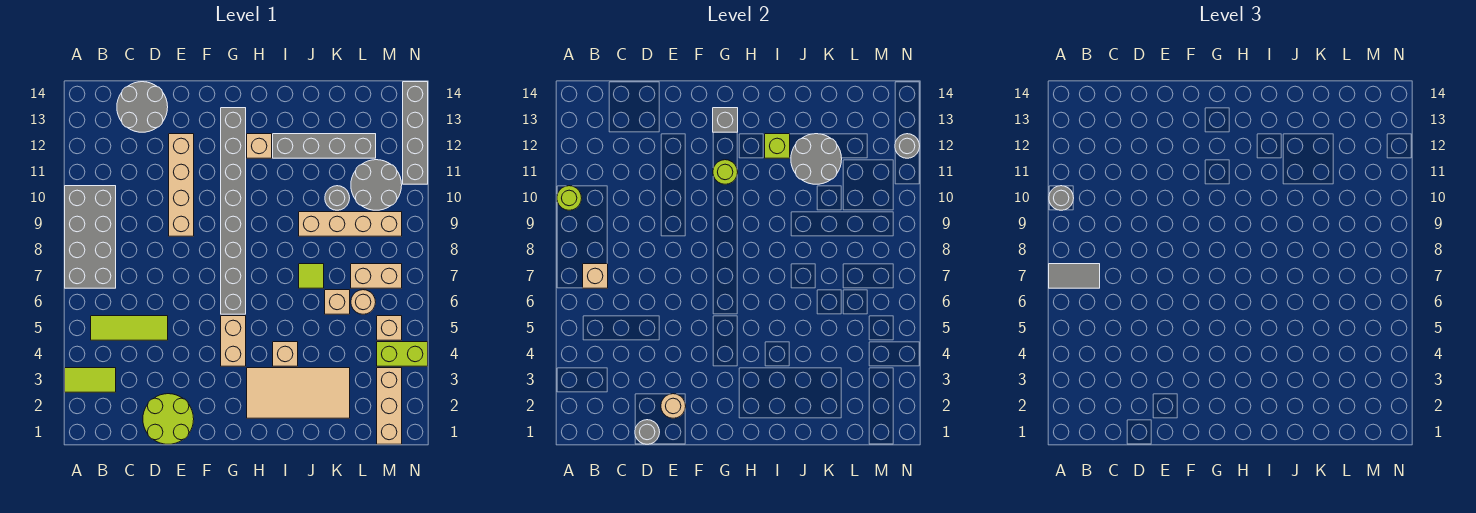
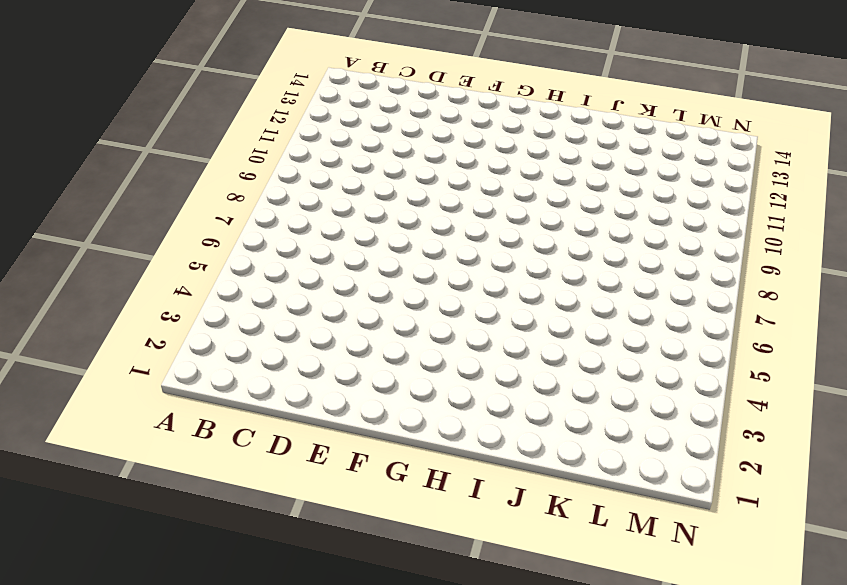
none -> lime 1x2 tile [65,368,116,392]
none -> grey 2x4 brick [65,186,116,288]
none -> lime 1x3 tile [91,316,168,340]
none -> grey 2x2 round brick [117,82,168,132]

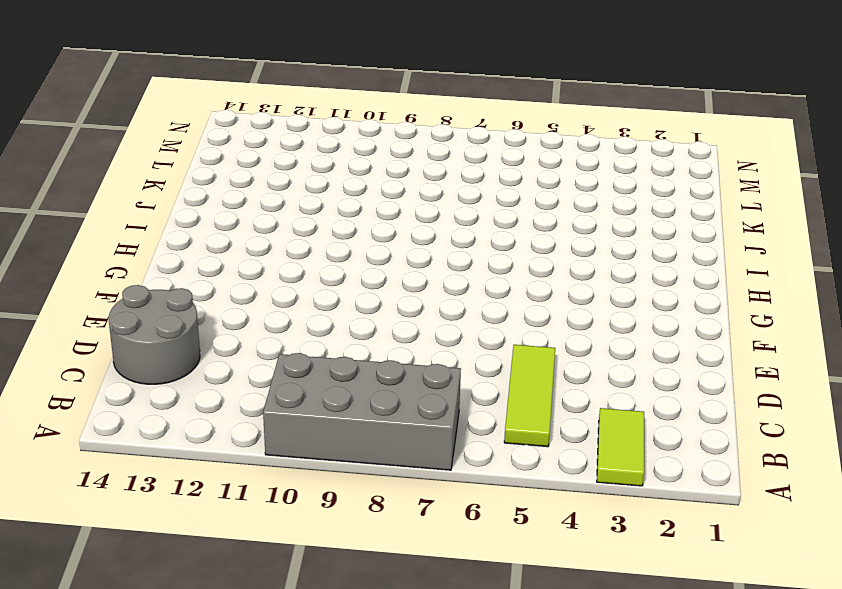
none -> lime 2x2 round brick [143,394,194,444]
none -> tan 1x4 brick [169,134,194,236]
none -> tan 1x2 brick [221,316,246,366]
none -> grey 1x8 brick [221,108,246,314]

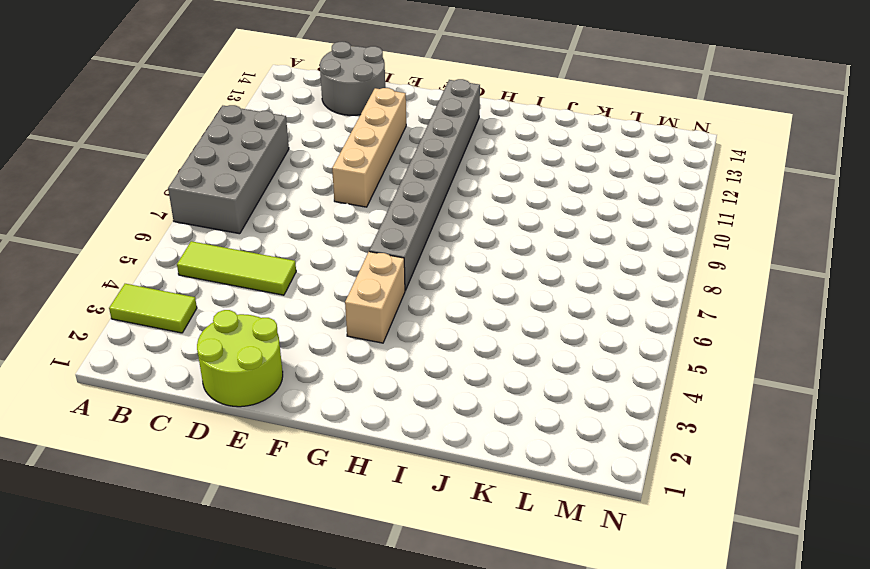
none -> tan 2x4 tile [247,368,350,418]
none -> tan 1x1 brick [247,134,272,158]
none -> tan 1x1 brick [273,342,298,366]
none -> grey 1x4 brick [273,134,376,158]

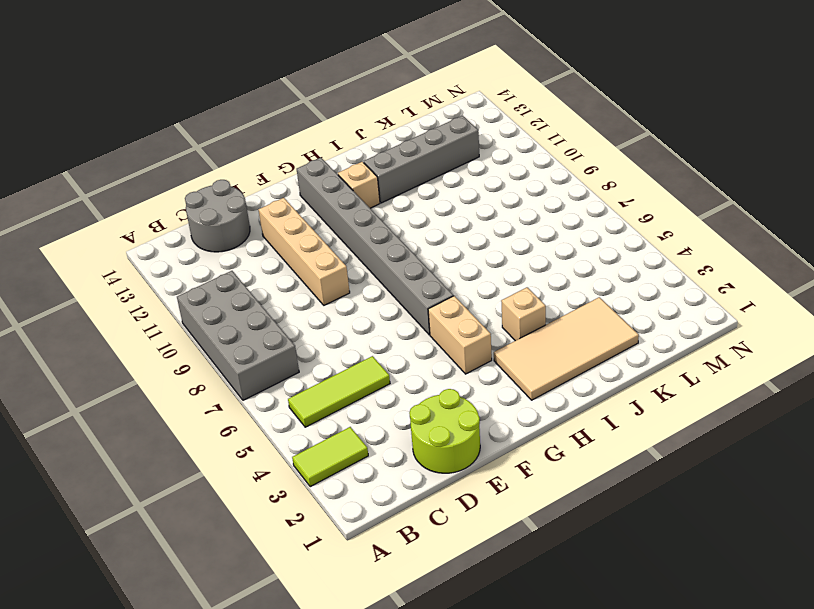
none -> lime 1x1 tile [299,264,324,288]
none -> tan 1x4 brick [299,212,402,236]
none -> tan 1x1 brick [325,290,350,314]
none -> grey 1x1 round brick [325,186,350,210]

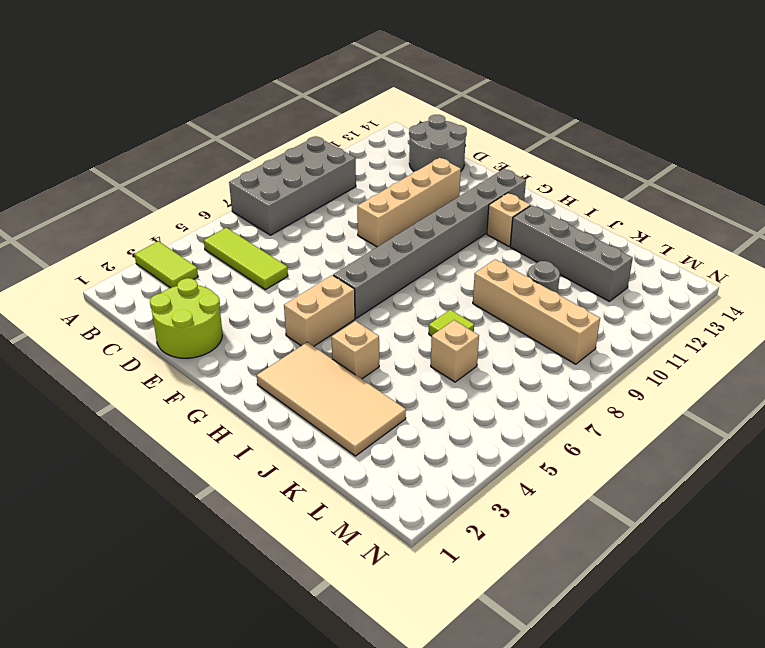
none -> tan 1x1 round brick [351,290,376,314]
none -> tan 1x2 brick [351,264,402,288]
none -> grey 2x2 round brick [351,160,402,210]
none -> tan 1x3 brick [377,368,402,444]

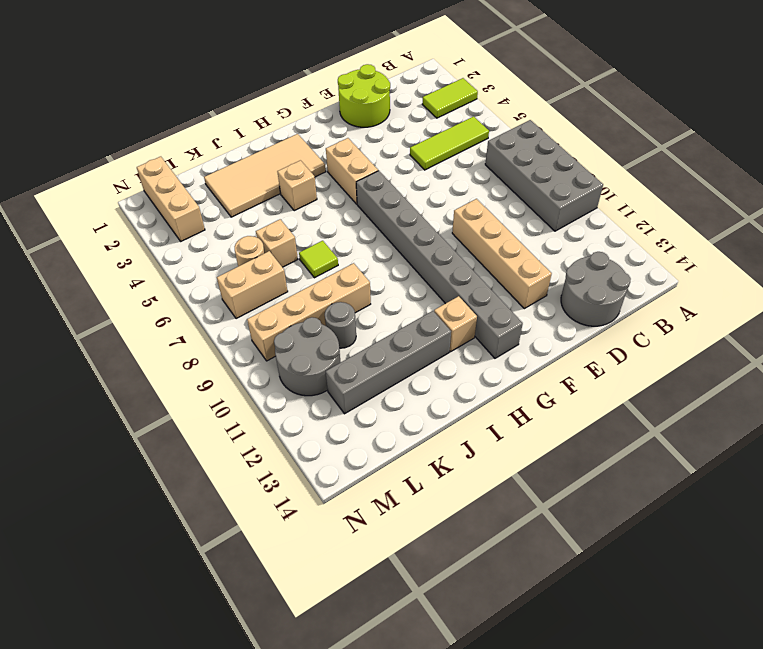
none -> lime 1x2 brick [377,342,428,366]
none -> tan 1x1 brick [377,316,402,340]
none -> grey 1x4 brick [403,82,428,184]
none -> lime 1x1 round brick [557,186,582,210]

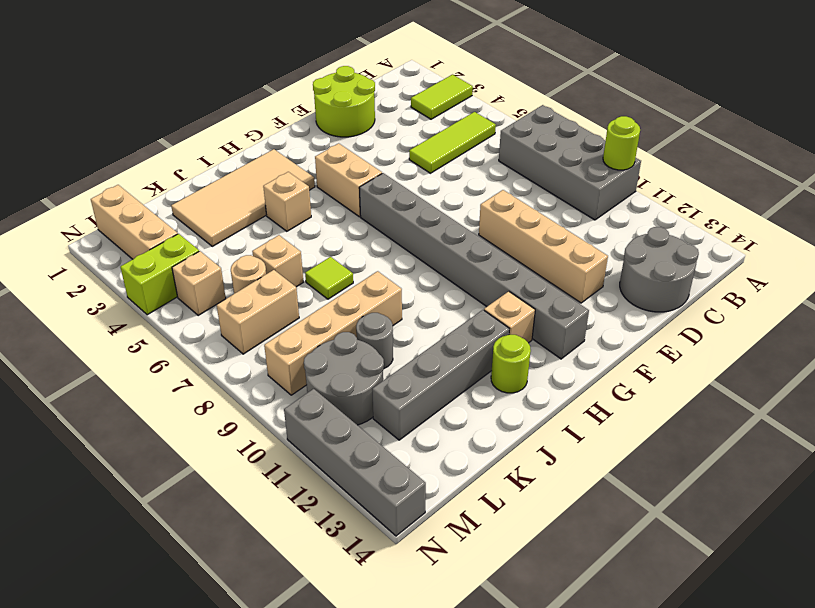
lime 1x1 round brick [491,335,531,393] -> lime 1x1 round brick moved to [713,160,738,184]
none -> tan 1x1 brick [583,264,608,288]
none -> grey 1x1 round brick [635,420,660,444]
none -> tan 1x1 round brick [661,394,686,418]
none -> grey 1x1 brick [713,108,738,132]

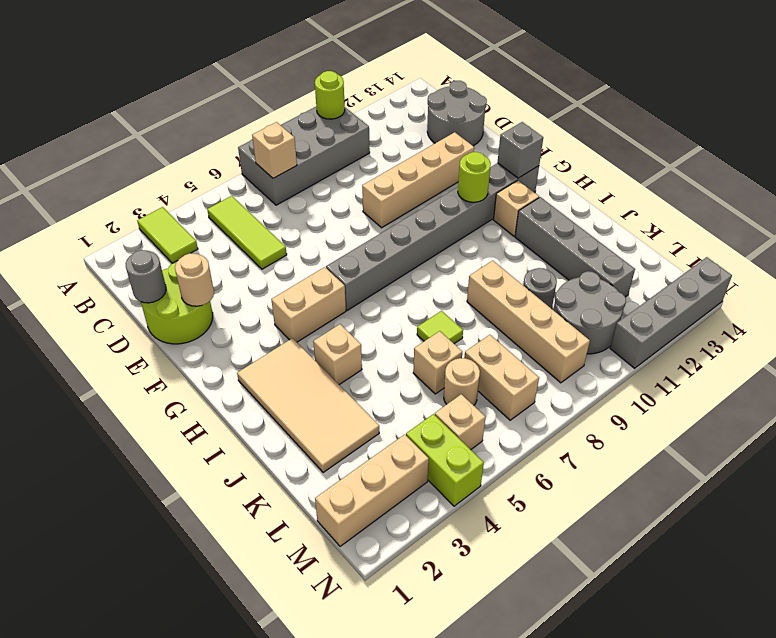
none -> lime 1x1 brick [765,134,790,158]
none -> grey 2x2 round brick [791,134,842,184]
none -> grey 1x1 round brick [895,134,920,158]
none -> grey 1x2 tile [1049,264,1100,288]

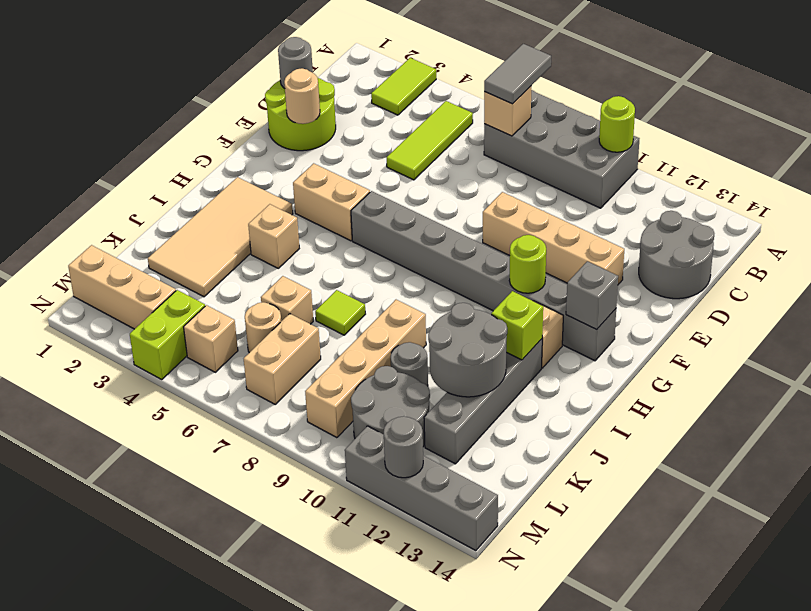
none -> grey 1x1 round brick [1049,186,1074,210]

